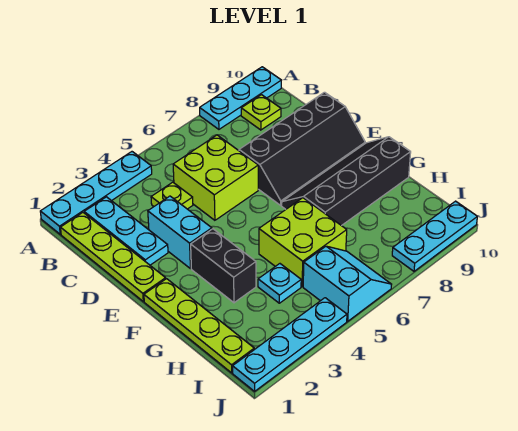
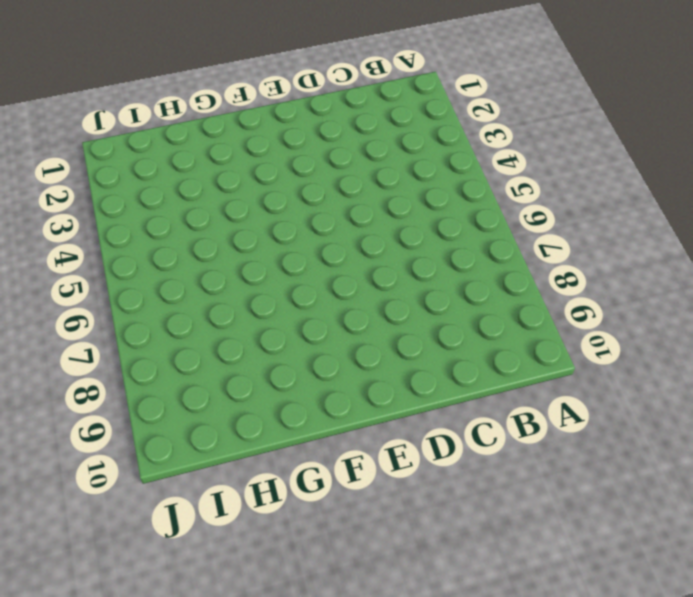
none -> cyan 1x4 plate [40,152,152,234]
none -> cyan 1x3 plate [200,67,281,129]
none -> lime 1x4 plate [60,213,166,301]

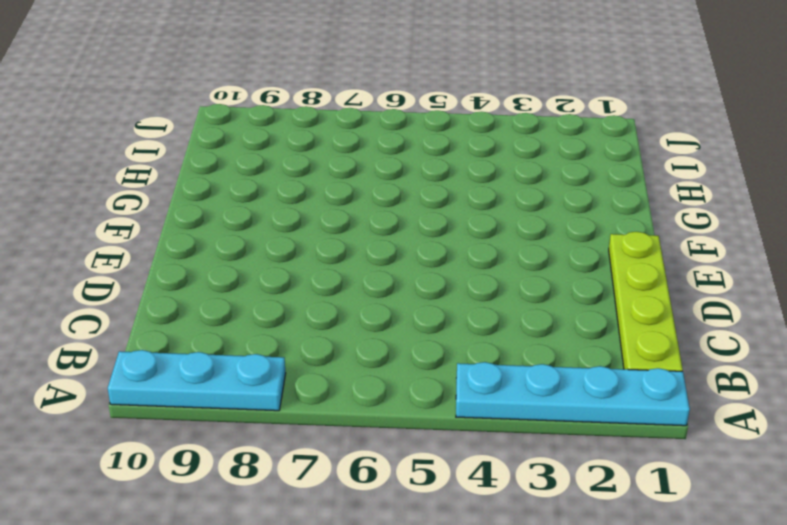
none -> cyan 1x3 plate [84,197,168,265]
none -> lime 1x1 plate [241,95,281,130]
none -> lime 1x1 plate [151,182,193,209]

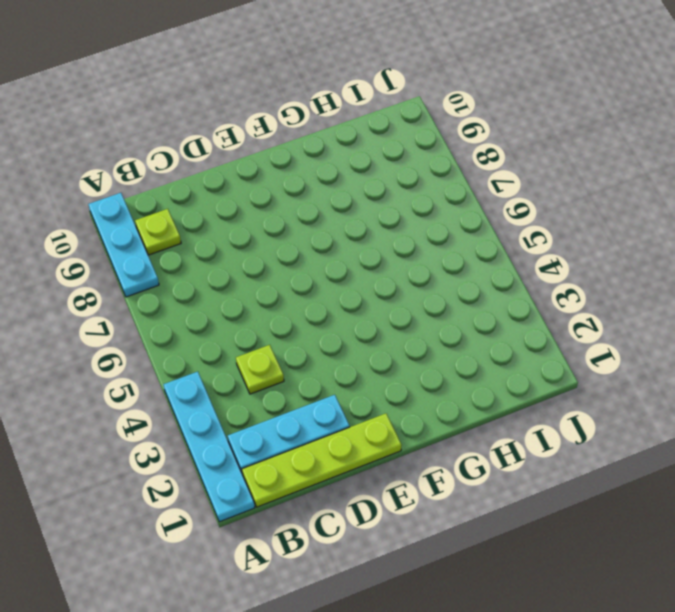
none -> lime 2x2 brick [173,135,258,220]
none -> cyan 1x2 brick [148,196,212,269]
none -> black 2x4 slope [239,92,365,205]

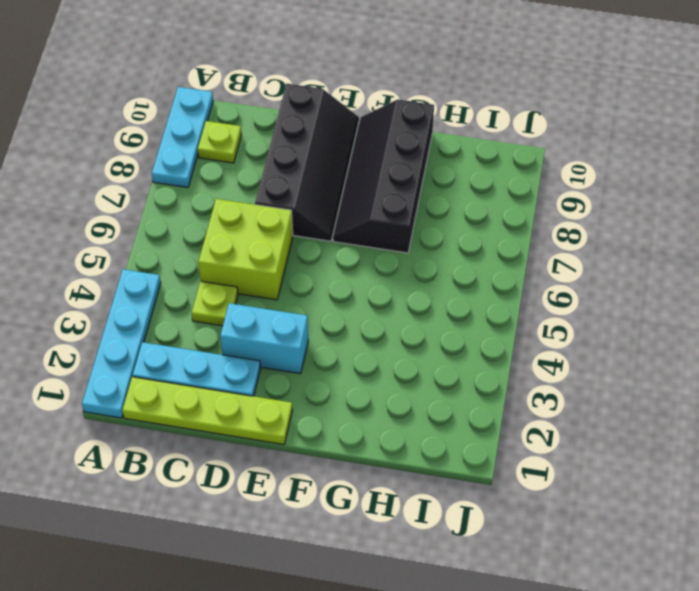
none -> lime 1x4 plate [144,279,254,373]
none -> black 1x2 brick [191,229,256,303]
none -> lime 2x2 brick [259,198,347,287]

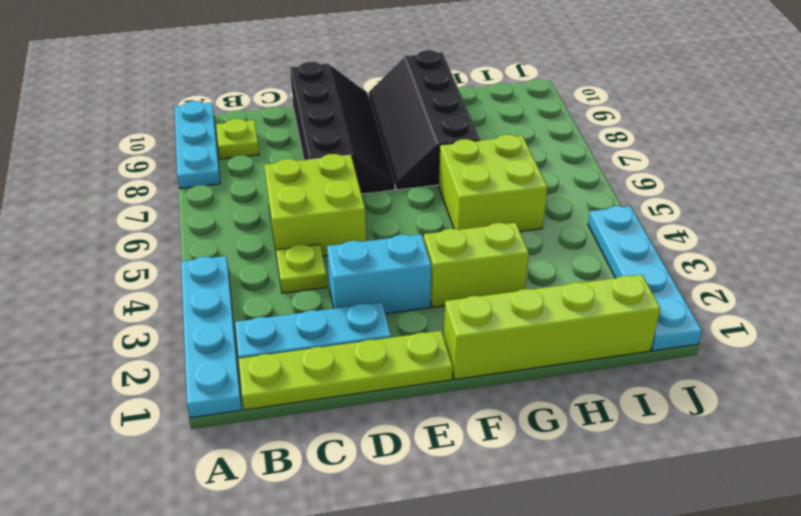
lime 1x4 brick [444,275,661,379] -> lime 1x4 plate [144,279,254,373]
lime 1x2 brick [424,223,529,307] -> black 1x2 brick [191,229,256,303]
none -> cyan 1x1 plate [258,264,301,303]
none -> cyan 2x2 slope [303,246,392,321]
none -> cyan 1x3 plate [392,201,477,271]

